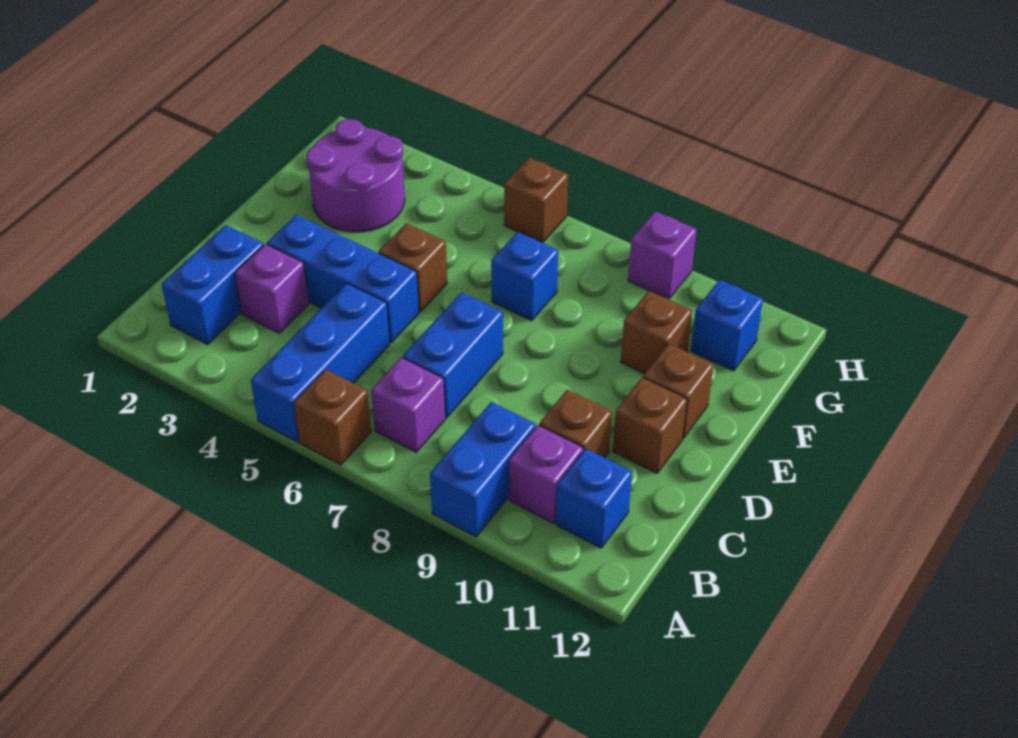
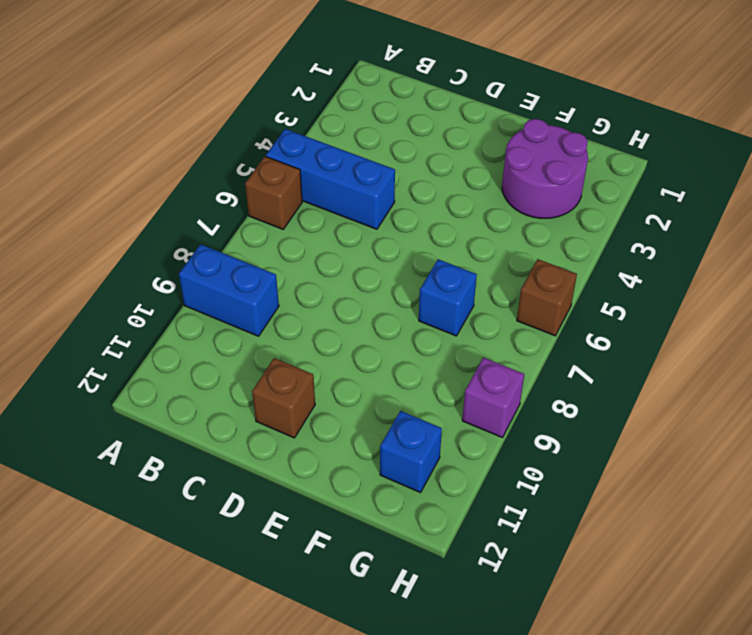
none -> blue 1x2 brick [161,225,263,344]
none -> purple 1x1 brick [371,357,445,452]
none -> purple 1x1 brick [509,425,583,523]

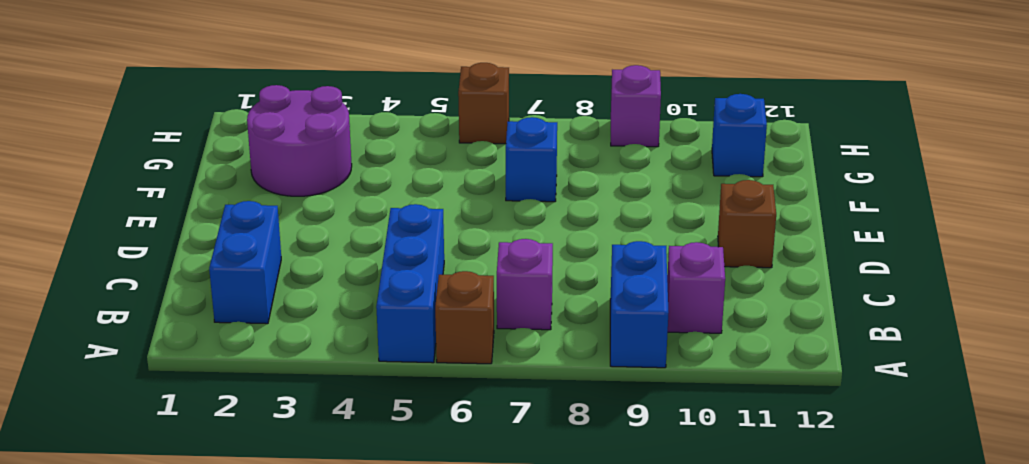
none -> blue 1x1 brick [556,449,632,548]
none -> purple 1x1 brick [235,244,309,333]
none -> blue 1x2 brick [403,293,503,418]

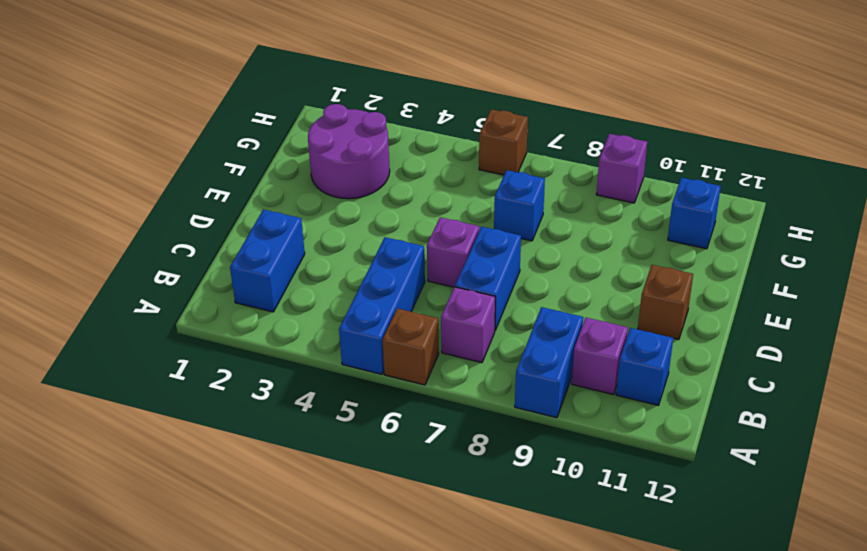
purple 1x1 brick [427,217,479,287] -> purple 1x1 brick moved to [235,244,309,333]
none -> brown 1x1 brick [539,390,612,458]
none -> blue 1x3 brick [267,215,419,342]
none -> brown 1x1 brick [379,223,447,312]

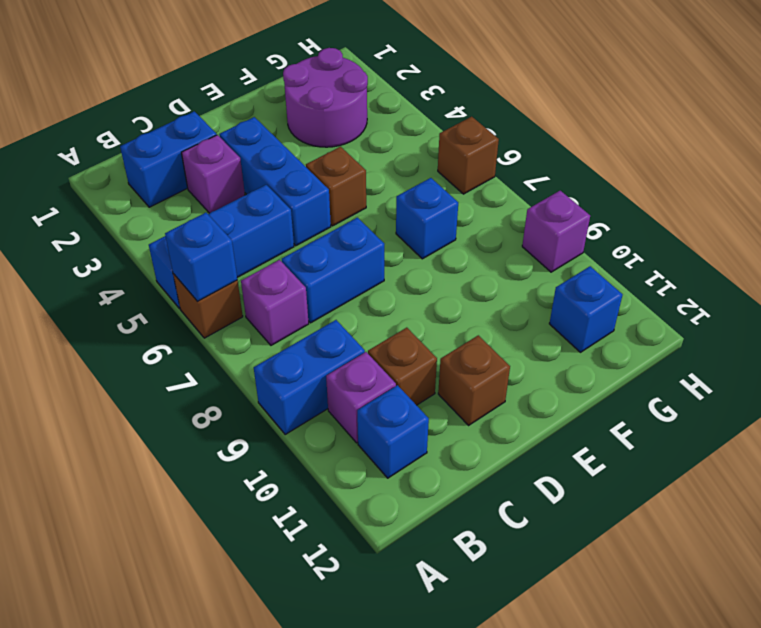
blue 1x1 brick [165,213,237,302] -> none
none -> brown 1x1 brick [643,344,714,438]
none -> brown 1x1 brick [621,291,692,374]

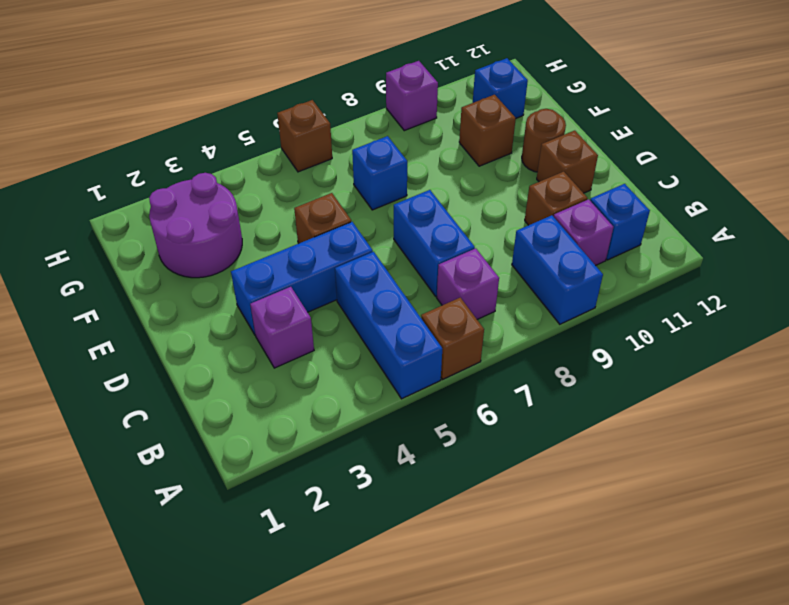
brown 1x1 round brick [522,109,566,172] -> brown 1x1 brick [643,344,714,438]
none -> blue 1x2 brick [161,225,263,344]

